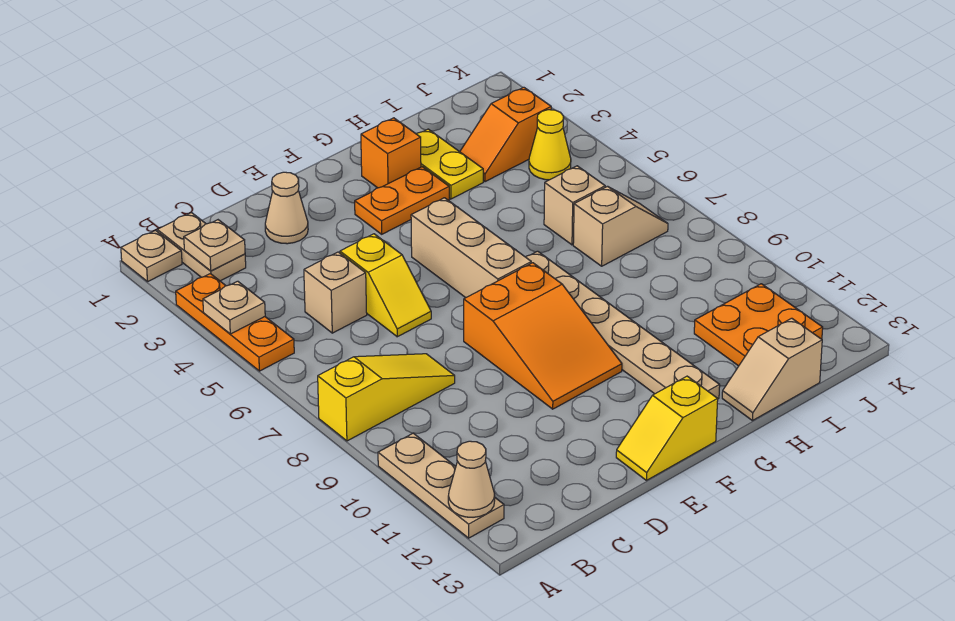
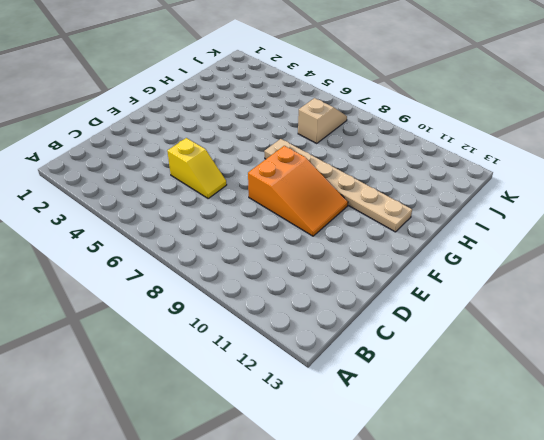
none -> tan 1x1 plate [121,230,182,282]
none -> orange 1x3 plate [176,274,294,371]
none -> yellow 1x3 slope [318,354,455,441]

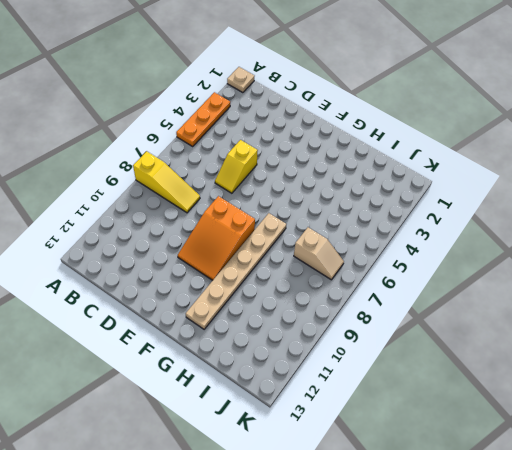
none -> tan 1x3 plate [378,433,504,538]
none -> tan 1x2 plate [157,213,246,281]
none -> tan 1x1 brick [304,252,367,333]

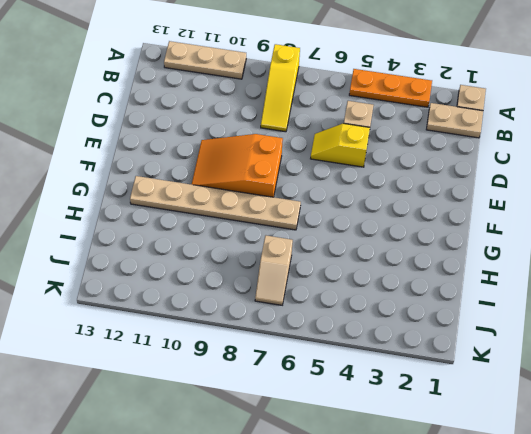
none -> tan 1x1 cone [265,172,308,244]
none -> yellow 1x2 slope [616,376,718,480]
none -> orange 1x2 plate [355,167,449,234]

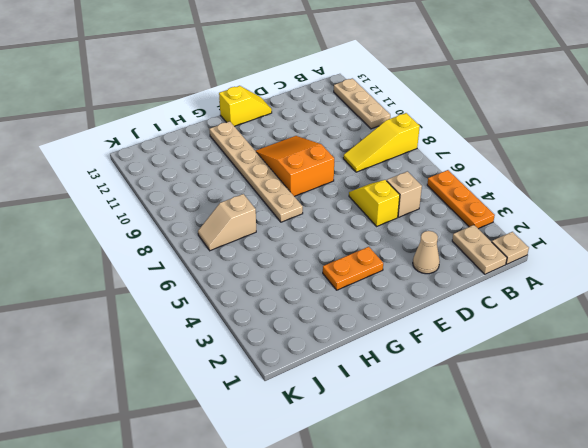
none -> tan 1x3 brick [411,198,531,298]
none -> orange 1x1 brick [361,118,421,188]
none -> yellow 1x2 plate [417,129,483,199]

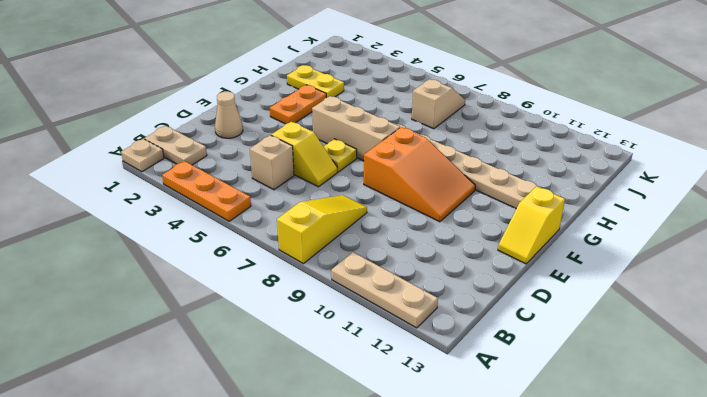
yellow 1x1 plate [324,139,357,172] -> none
none -> orange 1x1 brick [361,118,421,188]
none -> tan 1x2 slope [722,318,822,421]
none -> orange 1x2 slope [460,87,551,182]

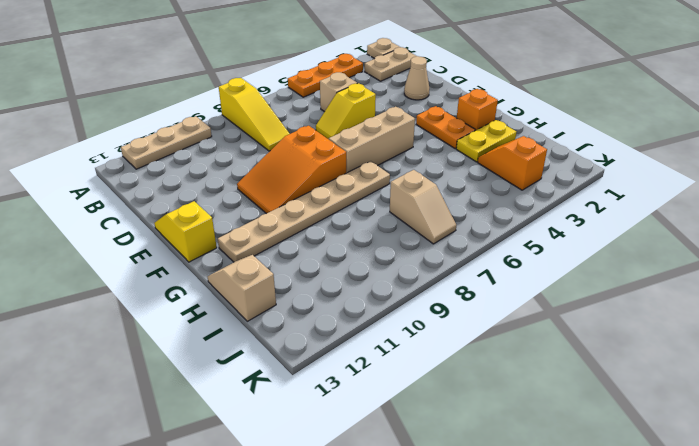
none -> tan 1x1 brick [544,166,605,245]
none -> orange 2x2 plate [694,284,823,366]
none -> yellow 1x1 cone [529,110,571,180]

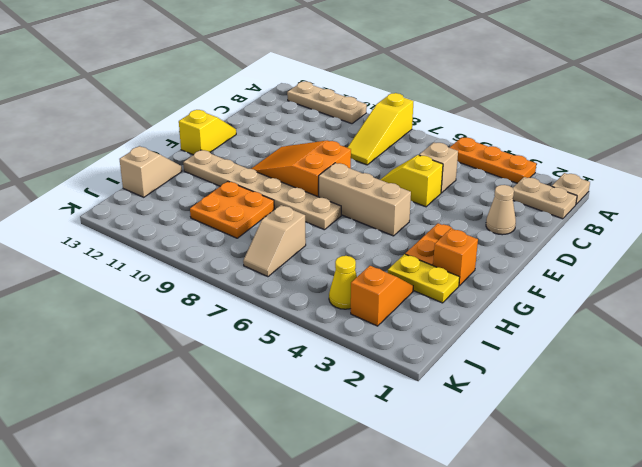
orange 2x2 plate [190,181,274,238] -> orange 2x2 plate moved to [694,284,823,366]
none -> tan 1x1 brick [544,166,605,245]
none -> tan 1x1 plate [203,281,265,334]
none -> tan 1x1 cone [448,441,495,517]

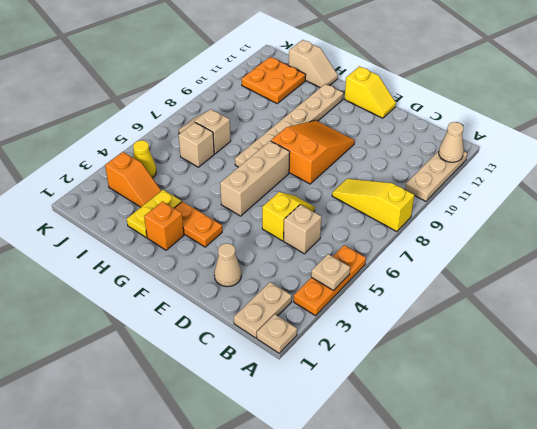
none -> tan 1x1 plate [184,220,245,271]

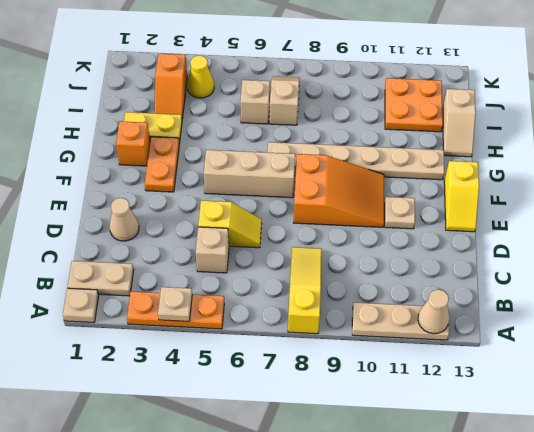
tan 1x1 plate [385,197,415,229] -> tan 1x1 plate moved to [184,220,245,271]

